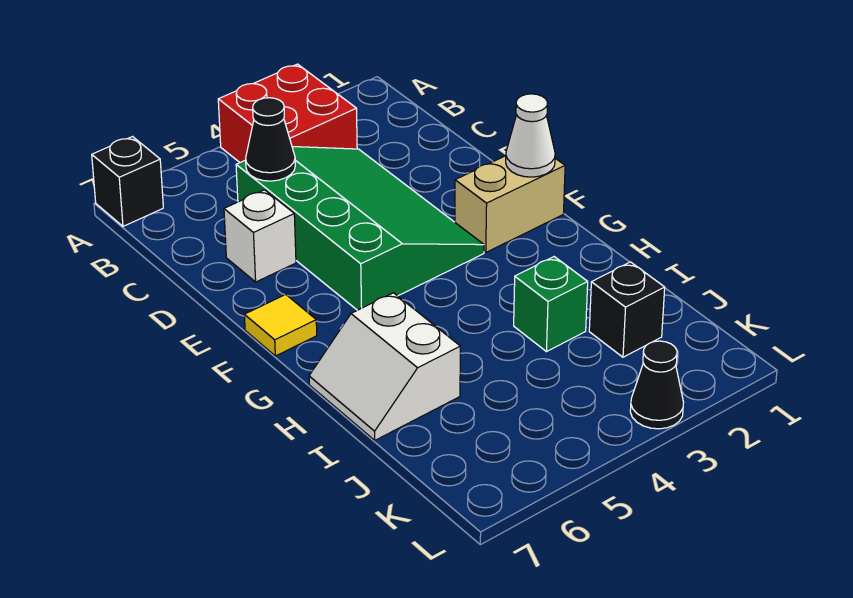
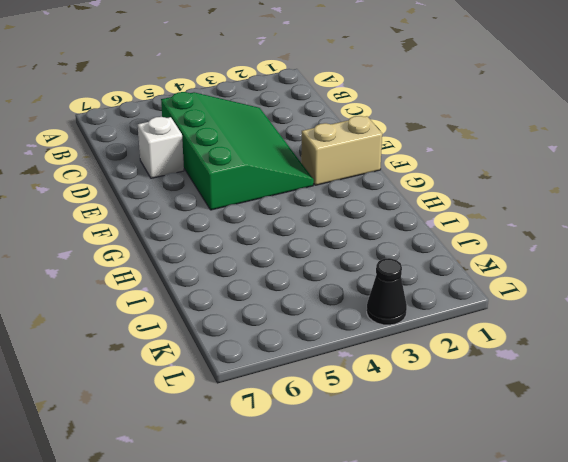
none -> red 2x2 brick [218,64,357,162]
none -> black 1x1 brick [92,137,163,226]
none -> yellow 1x1 tile [244,295,317,356]

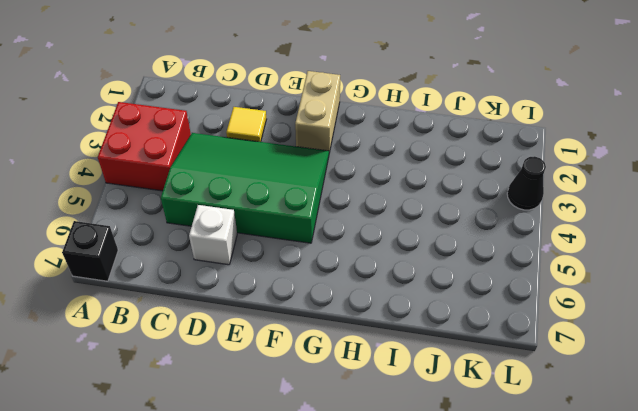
yellow 1x1 tile [226,107,267,142] -> yellow 1x1 tile moved to [244,295,317,356]
none -> white 2x2 slope [309,293,460,440]
none -> green 1x1 brick [514,257,588,352]
none -> black 1x1 brick [589,262,665,357]

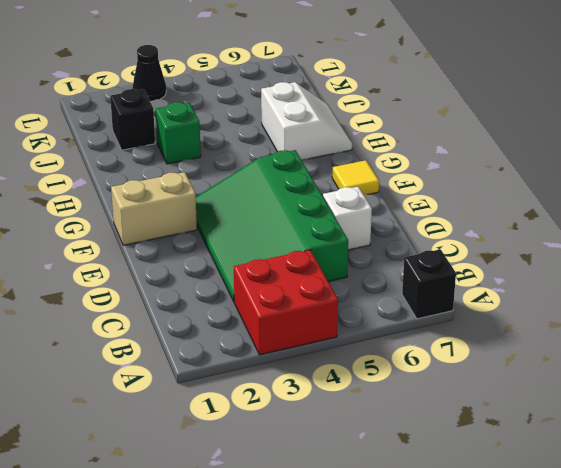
none -> black 1x1 cone [246,98,295,181]
none -> white 1x1 cone [506,94,555,177]

